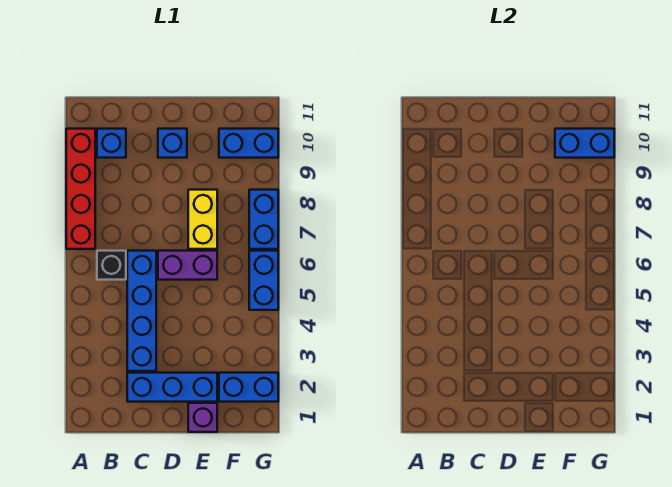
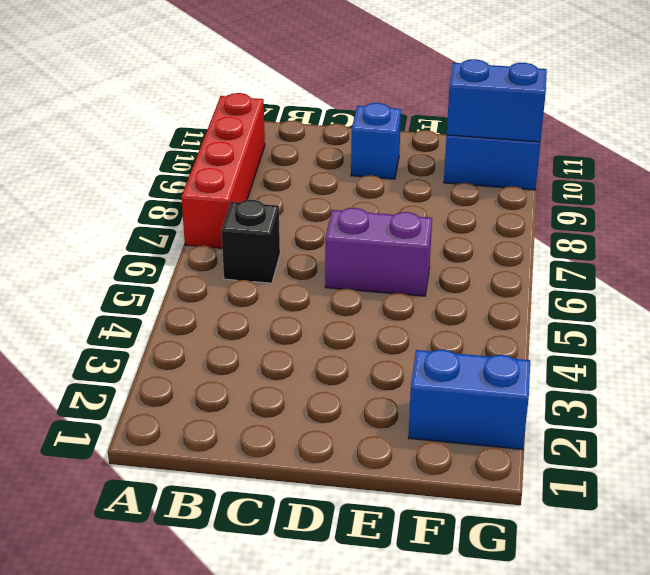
none -> blue 1x1 brick [97,129,126,158]
none -> blue 1x3 brick [127,373,217,402]
none -> blue 1x4 brick [127,251,156,371]

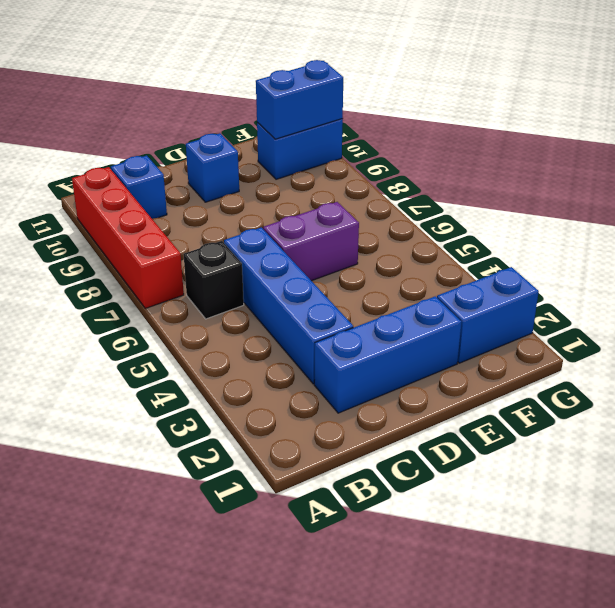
none -> purple 1x1 brick [188,403,217,432]
none -> yellow 1x2 brick [188,190,217,249]
none -> blue 1x2 brick [249,251,278,310]

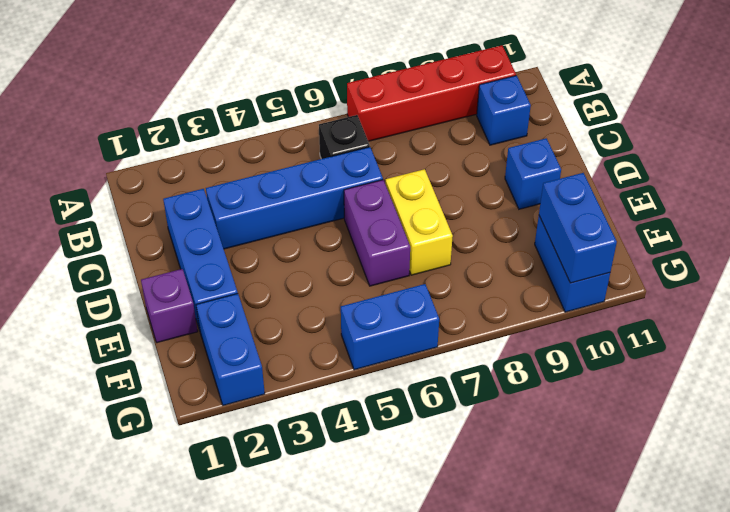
yellow 1x2 brick [385,169,453,275] -> yellow 1x2 brick turned to [188,190,217,249]
none -> blue 1x2 brick [249,190,278,249]

